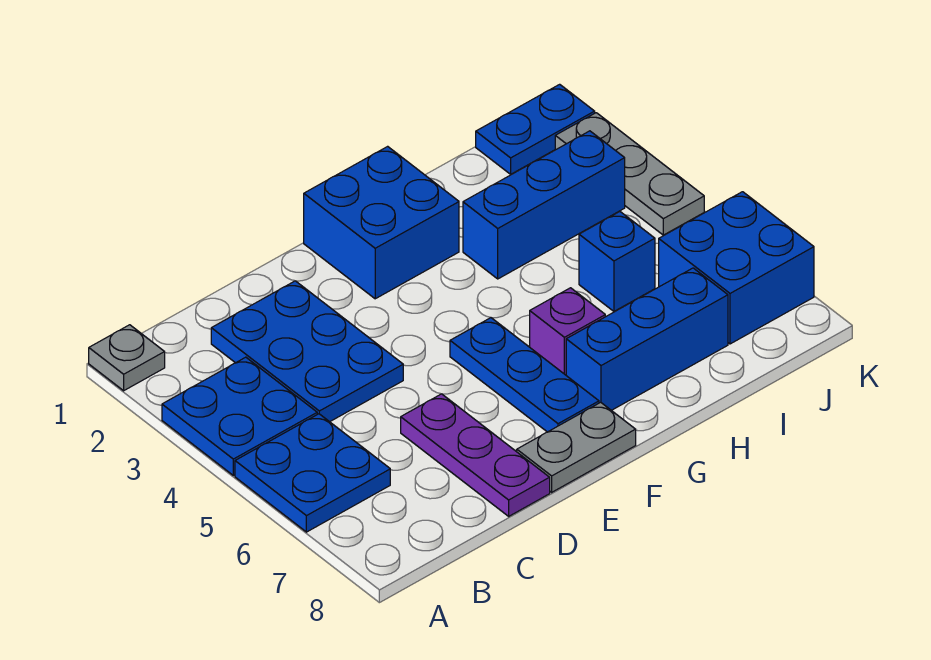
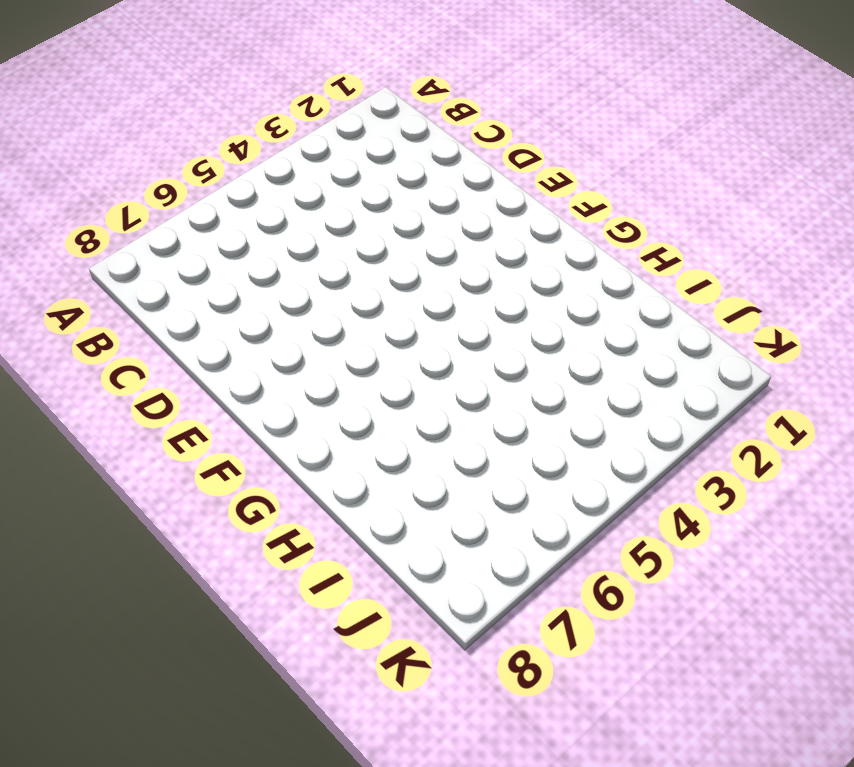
none -> grey 1x1 plate [89,325,165,391]
none -> blue 2x2 plate [162,357,317,475]
none -> blue 2x2 plate [235,414,390,532]

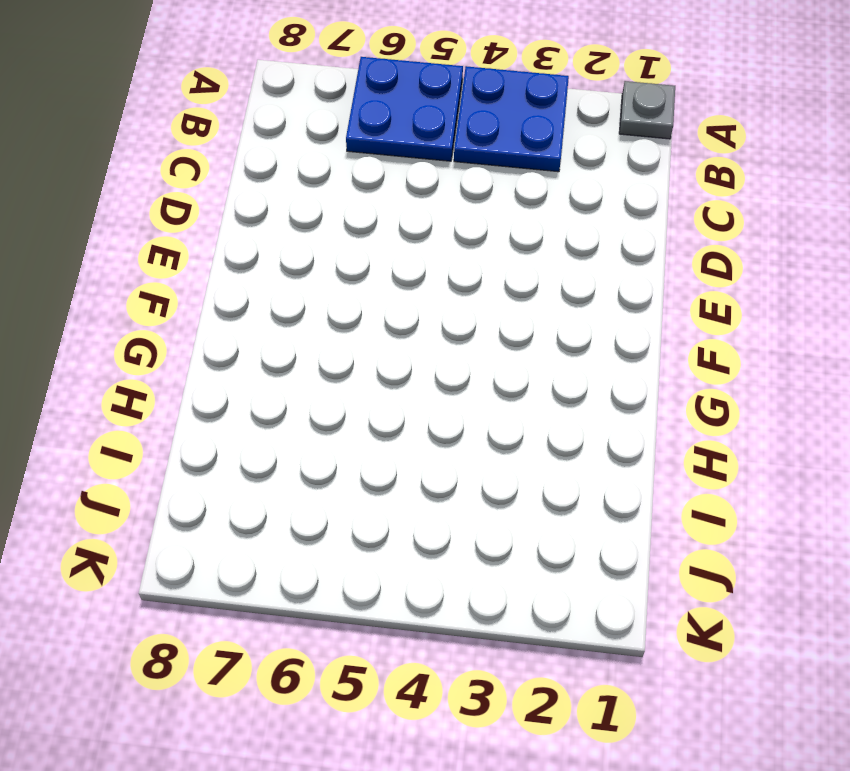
none -> blue 2x3 plate [211,281,403,422]
none -> purple 1x3 plate [401,394,550,516]
none -> grey 1x2 plate [517,402,636,492]

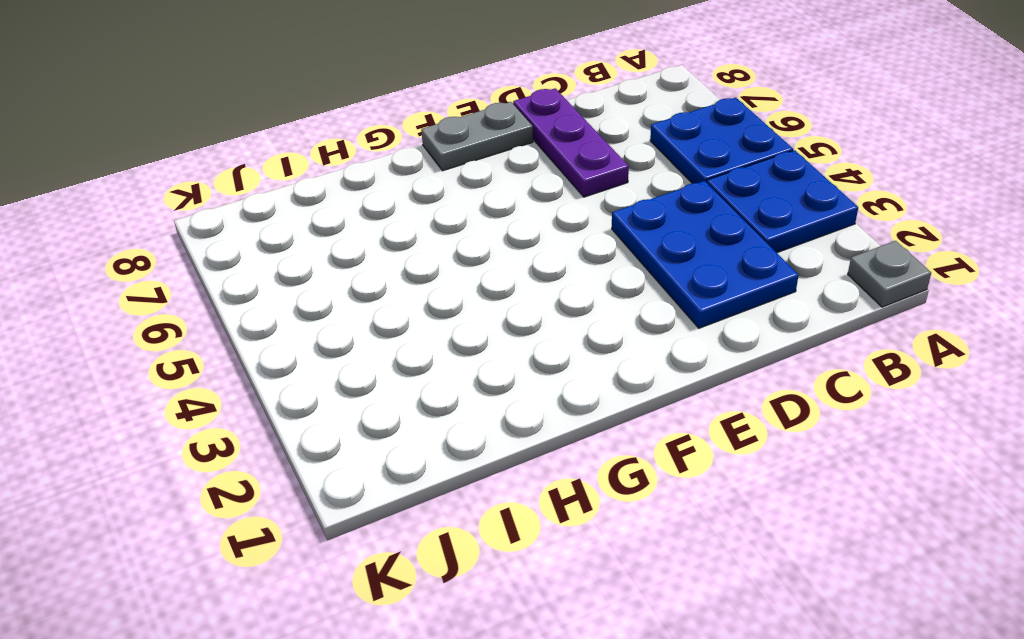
none -> blue 2x2 brick [304,146,459,299]
none -> blue 1x3 plate [450,318,599,432]
none -> purple 1x1 brick [530,288,605,375]

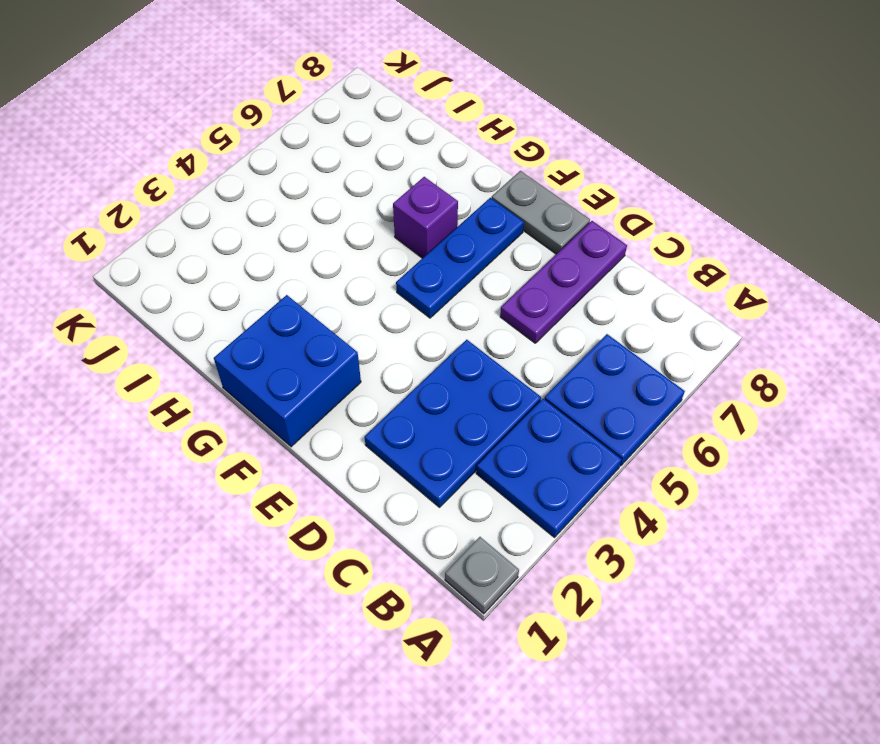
none -> blue 1x3 brick [566,268,728,410]
none -> blue 1x3 brick [463,131,625,279]
none -> blue 1x1 brick [579,212,655,311]

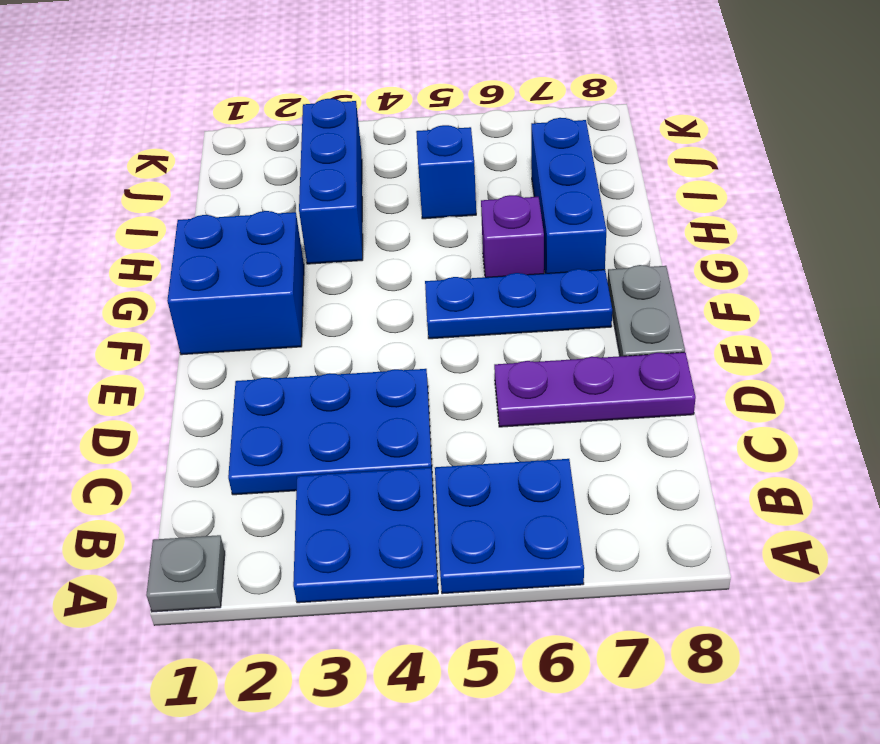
none -> blue 1x2 plate [476,84,595,174]
none -> blue 2x2 brick [659,192,814,344]
none -> grey 1x3 plate [555,113,704,235]

